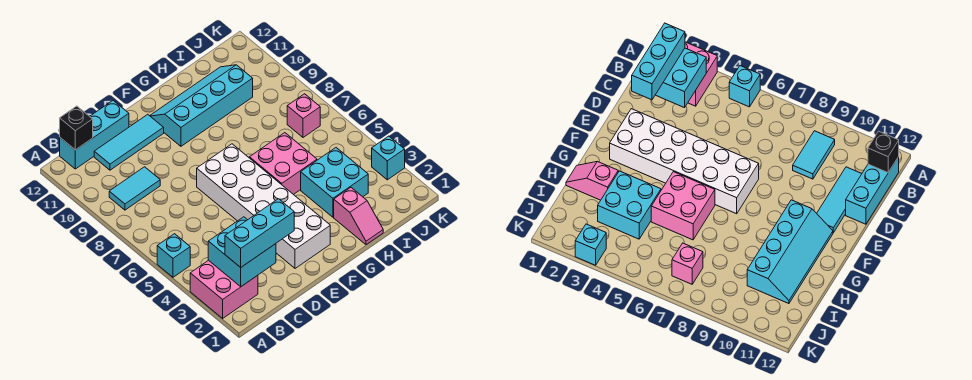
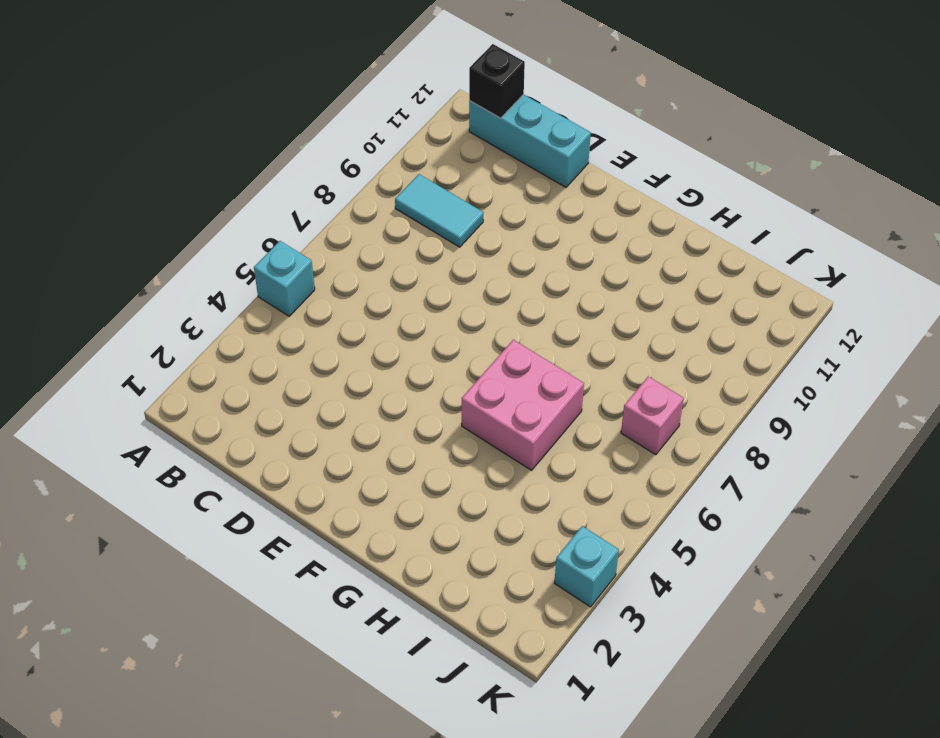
none -> pink 2x2 brick [190,260,258,318]
none -> cyan 1x3 tile [94,114,164,170]
none -> white 2x6 brick [197,144,330,268]

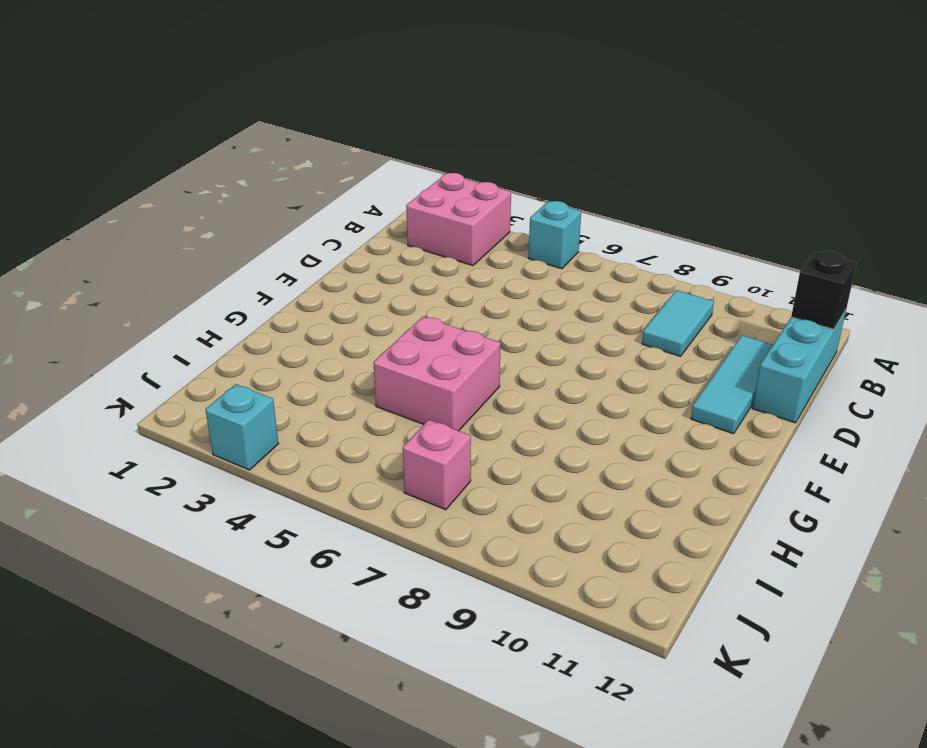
none -> white 2x6 brick [197,144,330,268]
none -> cyan 2x4 slope [150,65,253,146]
none -> pink 1x2 slope [334,188,383,245]

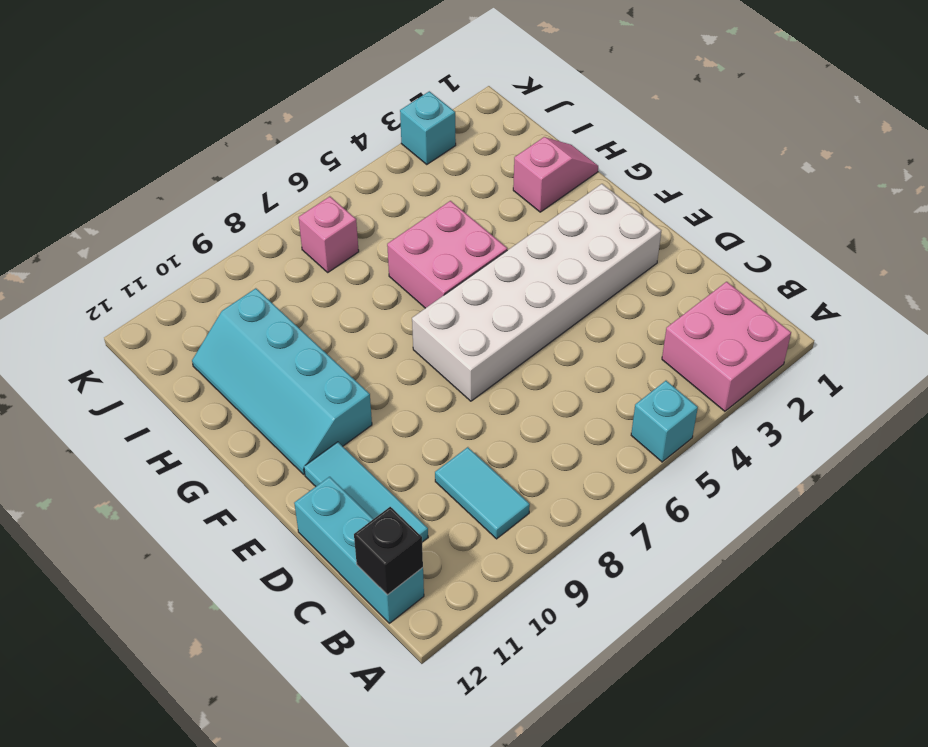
none -> cyan 2x2 brick [301,148,368,217]
none -> cyan 2x2 brick [208,217,276,287]
none -> cyan 1x3 brick [225,199,294,267]

